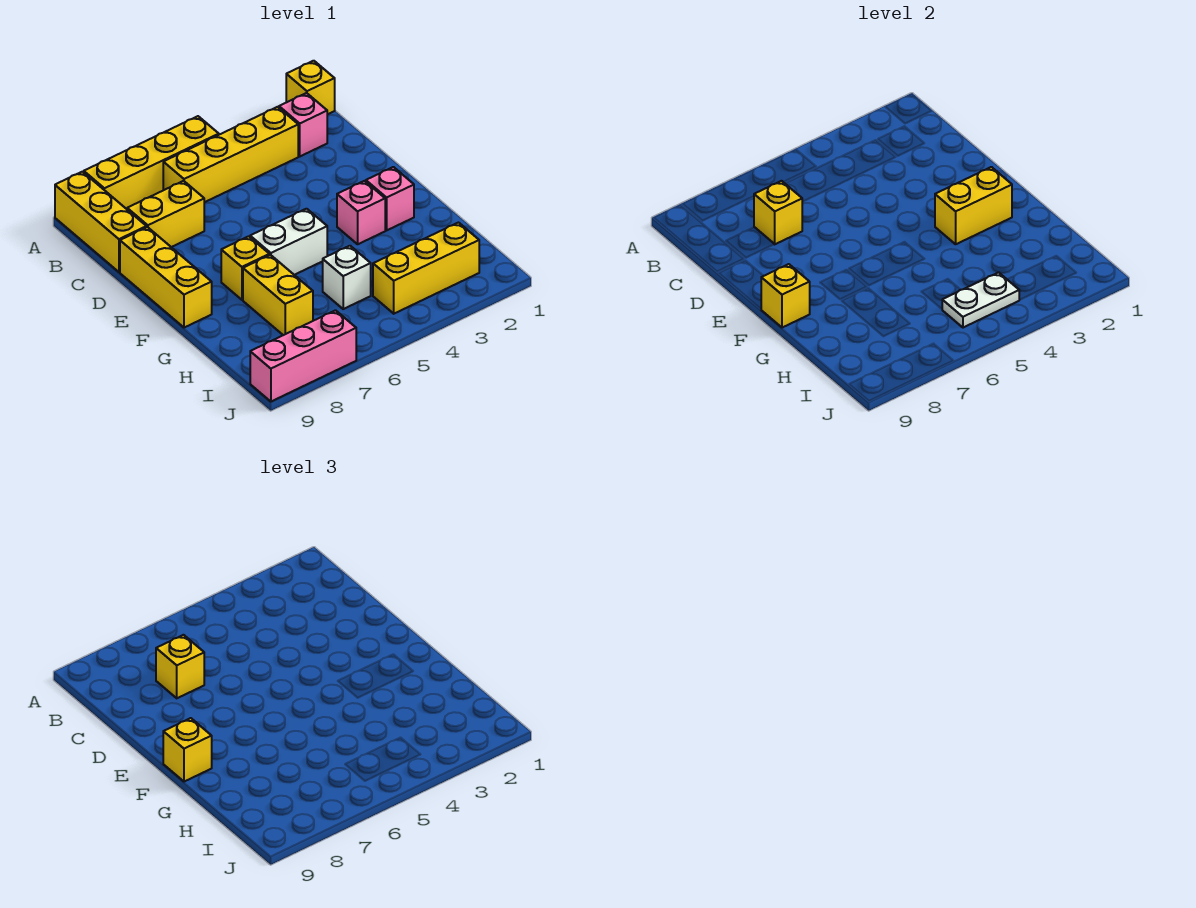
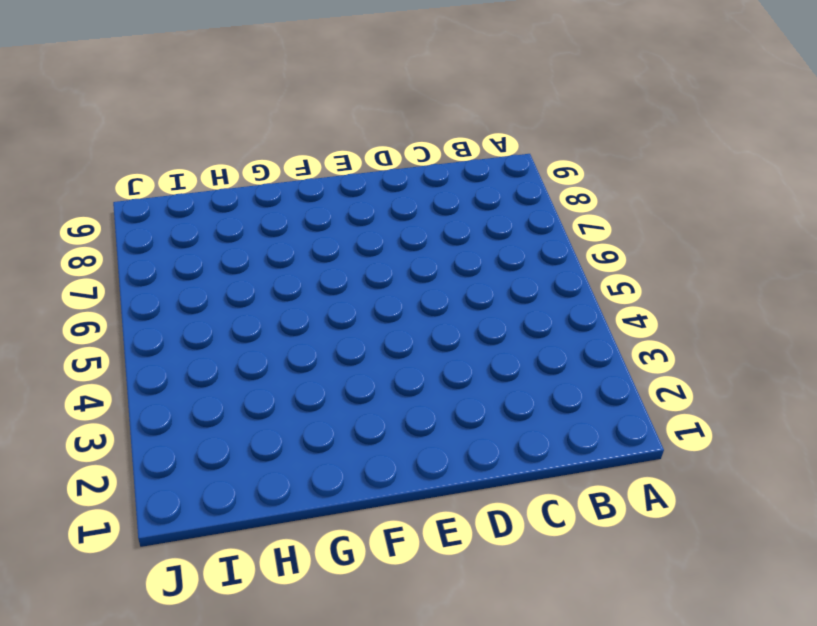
none -> yellow 1x1 brick [286,61,335,115]
none -> yellow 1x4 brick [84,116,219,209]
none -> yellow 1x3 brick [55,172,146,272]

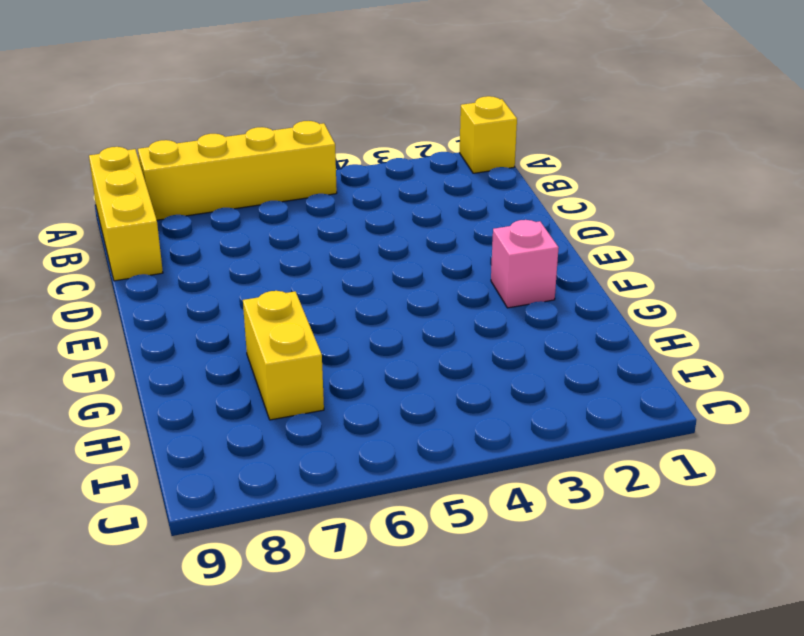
none -> pink 1x1 brick [279,93,327,156]
none -> yellow 1x4 brick [163,107,298,202]
none -> yellow 1x2 brick [127,181,204,247]

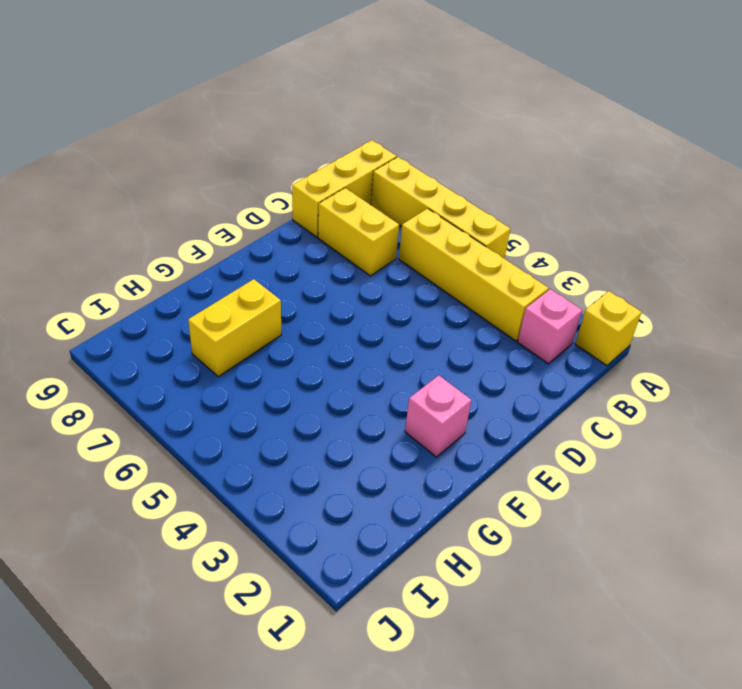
none -> yellow 1x3 brick [120,227,212,328]
none -> pink 1x1 brick [337,181,385,244]
none -> white 1x2 brick [250,209,327,275]

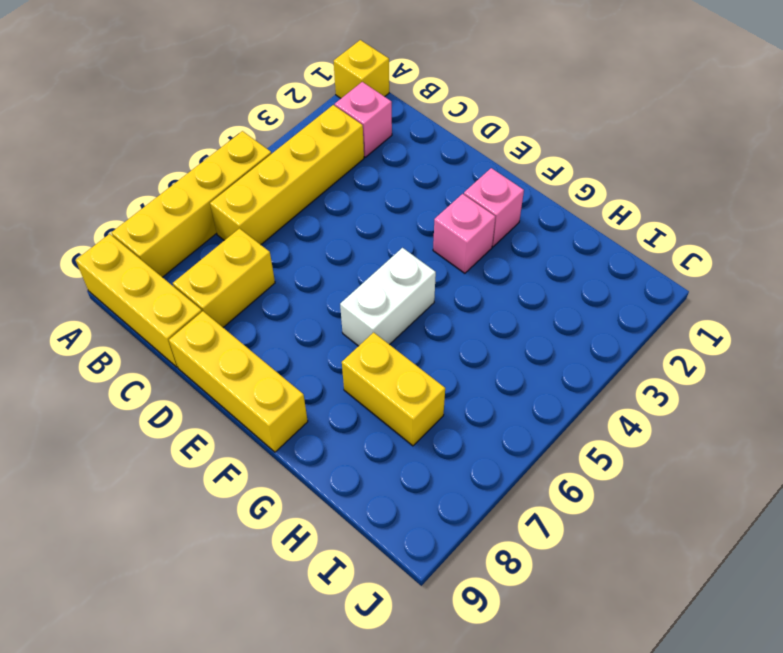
none -> yellow 1x1 brick [221,236,269,300]
none -> white 1x1 brick [323,246,371,309]
none -> yellow 1x3 brick [373,223,479,314]

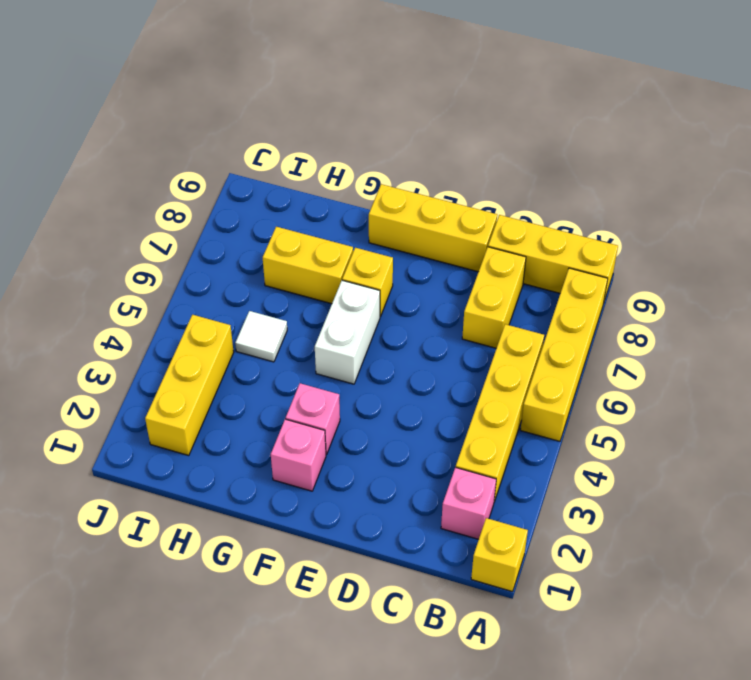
white 1x1 tile [235,311,287,362] -> white 1x1 brick [323,246,371,309]
none -> pink 1x3 brick [250,310,356,402]
none -> yellow 1x1 brick [754,181,802,244]
none -> yellow 1x2 brick [935,167,1012,244]

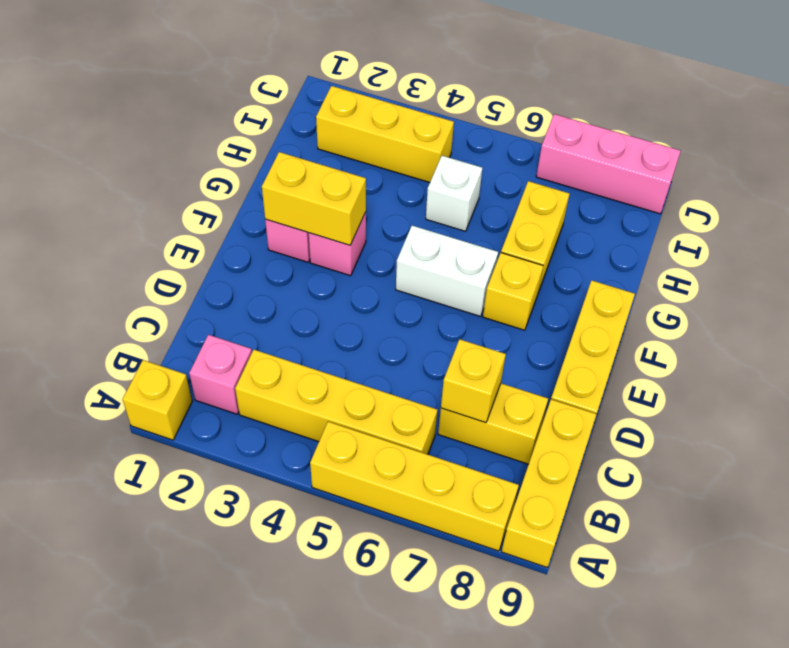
none -> yellow 1x1 brick [761,264,810,328]
none -> white 1x2 plate [942,272,1019,328]
none -> yellow 1x1 brick [156,635,204,698]

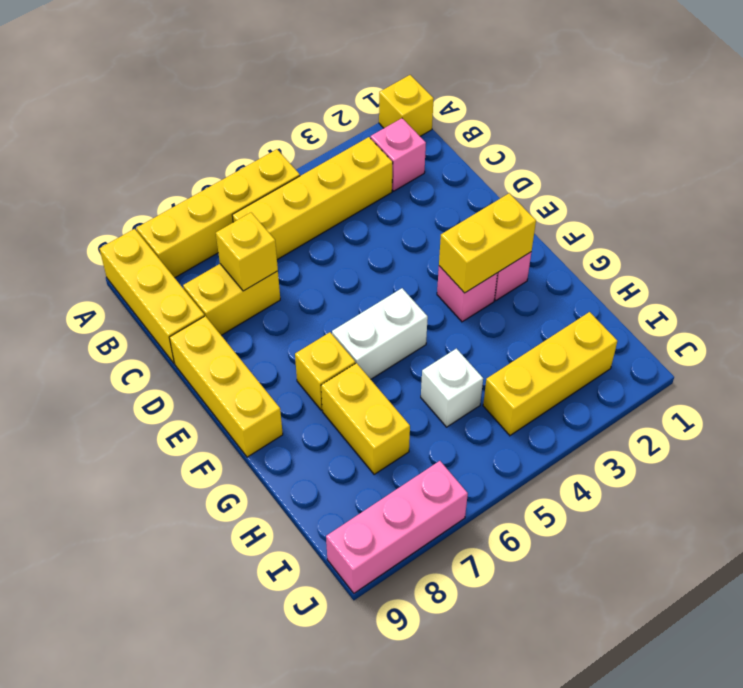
none -> yellow 1x1 brick [761,264,810,328]
none -> white 1x2 plate [942,272,1019,328]
none -> yellow 1x1 brick [156,635,204,698]

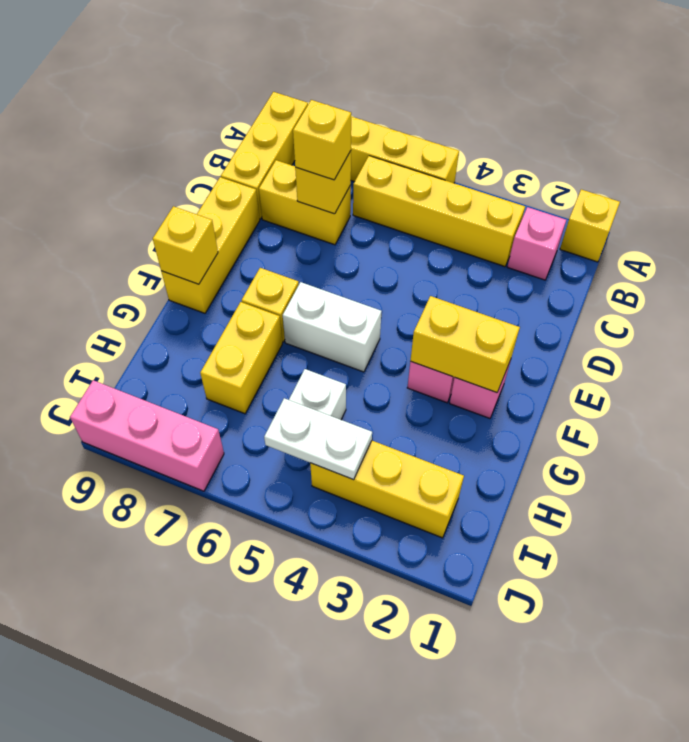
none -> yellow 1x1 brick [163,718,212,782]

